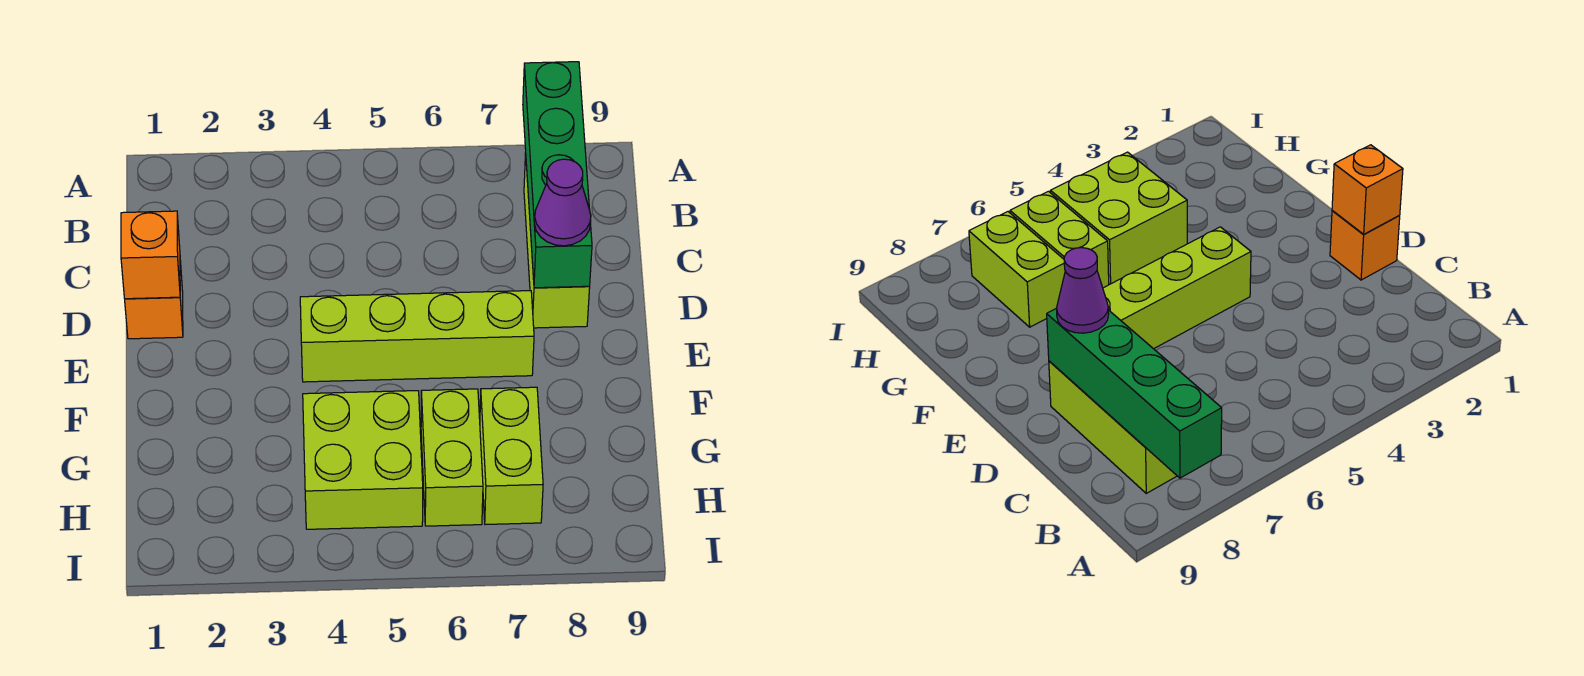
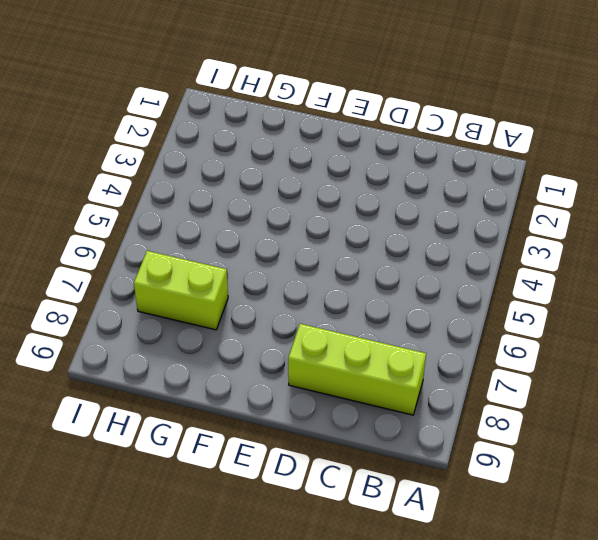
none -> orange 1x1 brick [125,261,183,339]
none -> lime 1x4 brick [300,291,534,382]

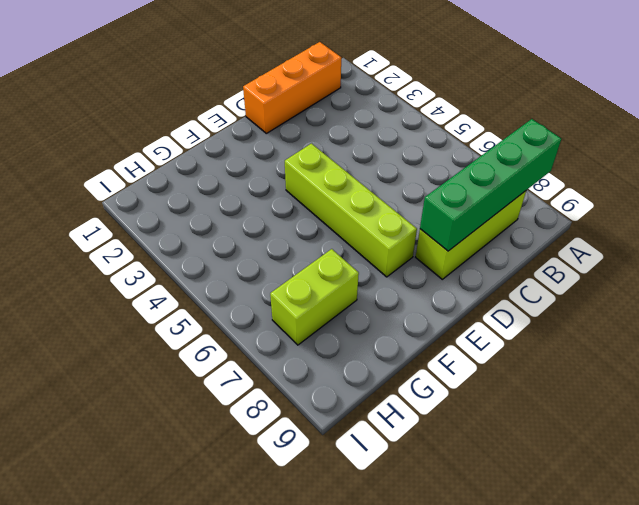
orange 1x3 brick [243,42,341,133] -> orange 1x1 brick [125,261,183,339]
none -> lime 2x2 brick [303,391,423,529]
none -> lime 1x2 brick [421,389,483,526]

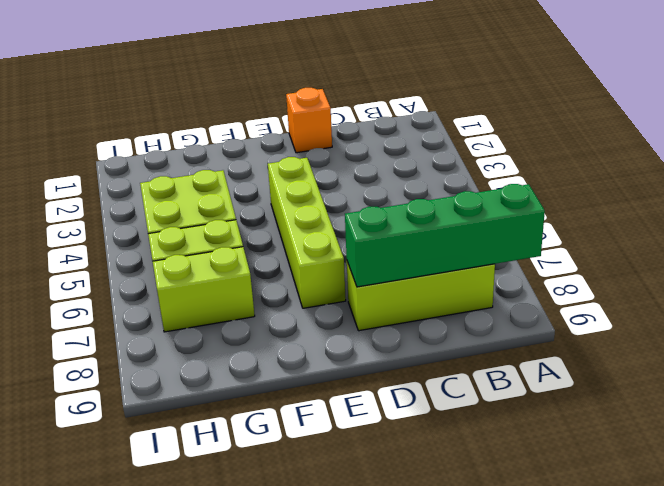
none -> orange 1x1 brick [121,211,180,299]
none -> purple 1x1 cone [534,159,591,246]

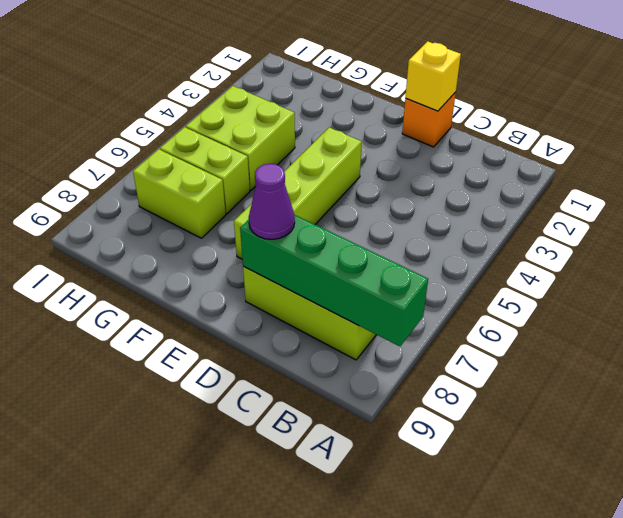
yellow 1x1 brick [405,41,461,111] -> orange 1x1 brick [121,211,180,299]

